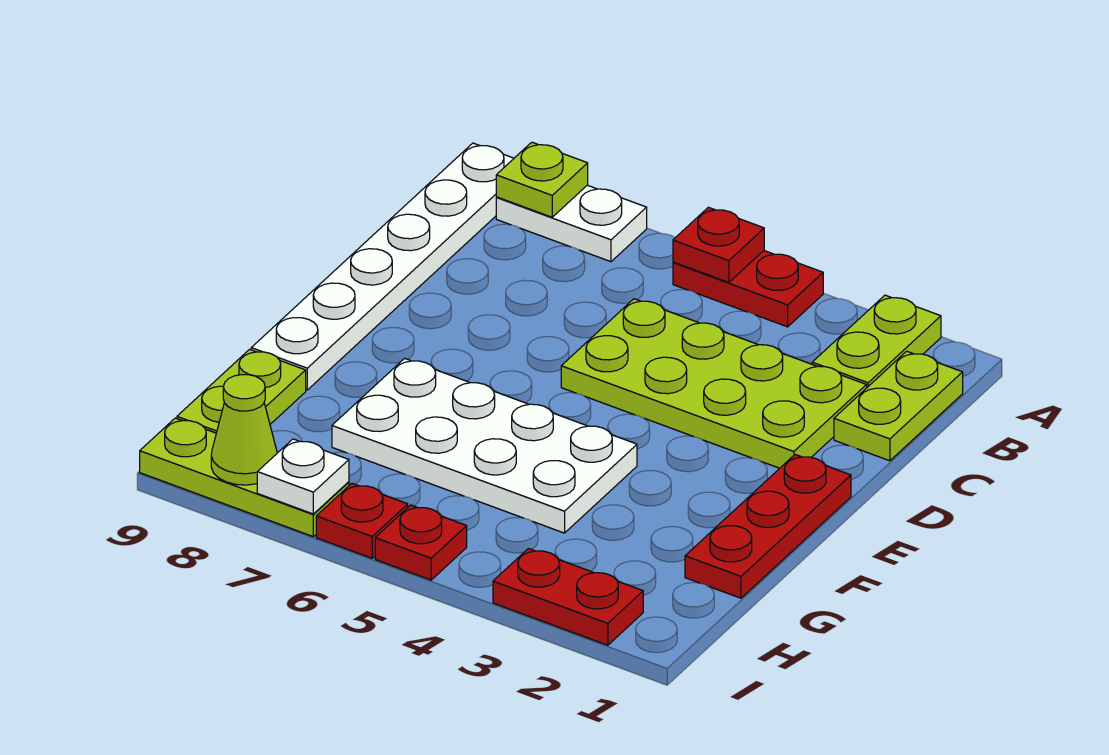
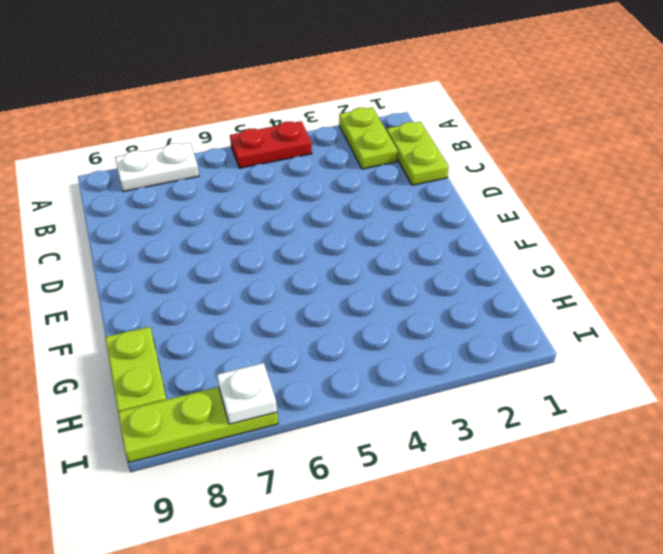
none -> white 1x6 plate [251,143,514,390]
none -> lime 2x4 plate [561,299,867,468]
none -> red 1x3 plate [685,455,851,598]

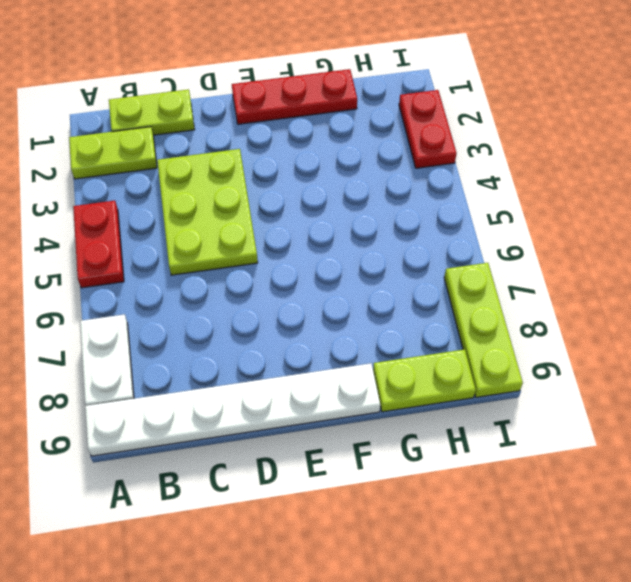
lime 2x3 plate [157,149,258,275] -> lime 2x4 plate [561,299,867,468]
none -> white 2x4 plate [332,358,637,533]
none -> red 1x1 plate [375,505,467,580]
none -> red 1x1 plate [316,483,408,558]

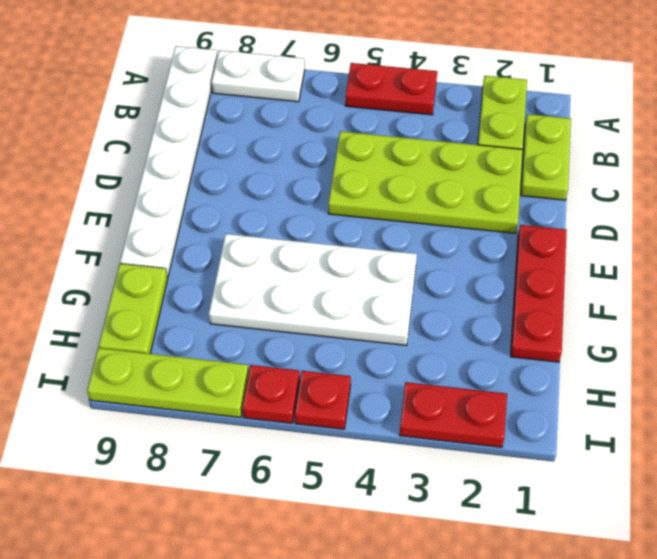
none -> red 1x1 plate [673,207,764,283]
none -> lime 1x1 plate [496,142,588,217]
none -> white 1x1 plate [257,439,349,514]

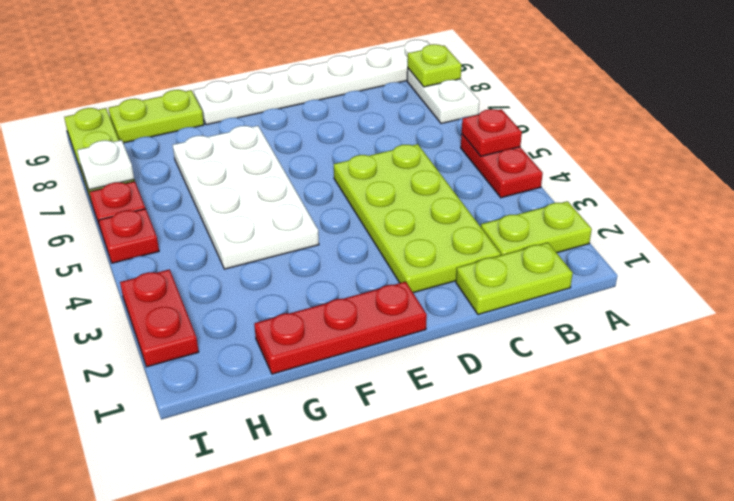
none -> lime 1x1 cone [211,375,277,485]

